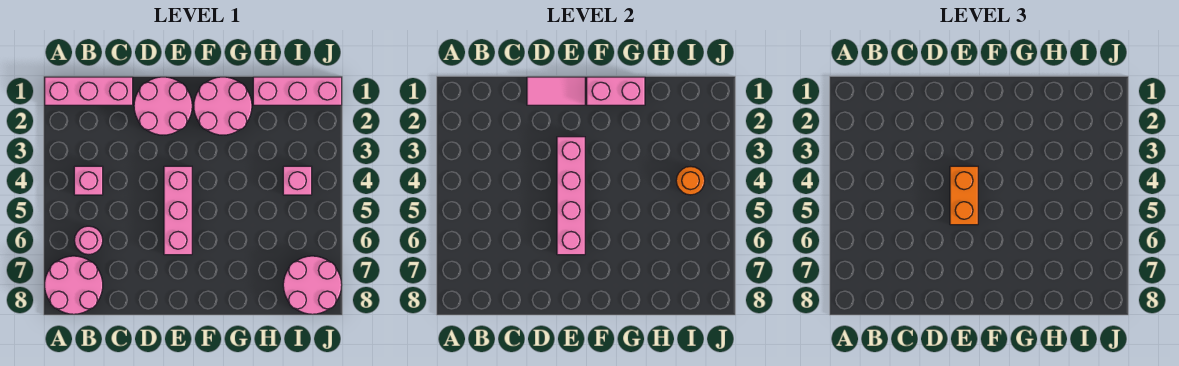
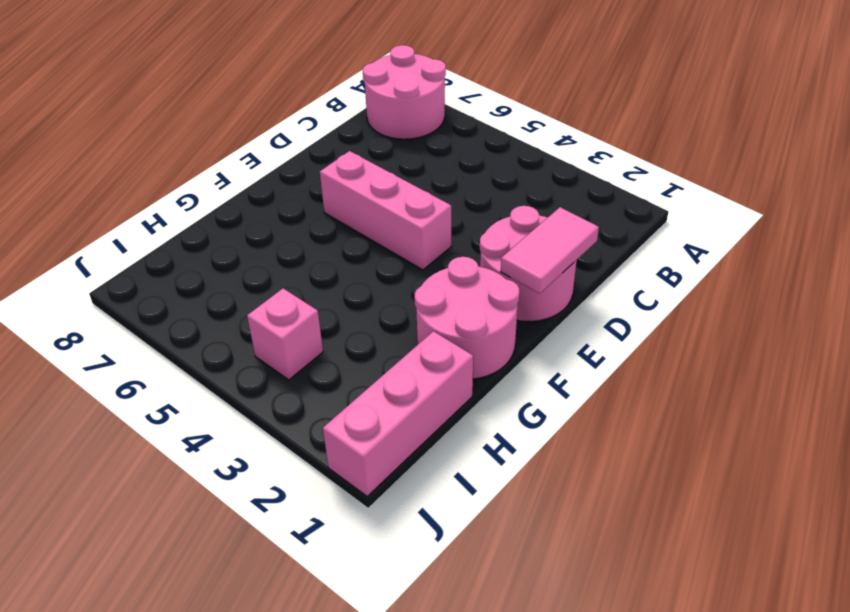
none -> pink 1x3 brick [45,77,133,105]
none -> pink 1x1 brick [74,166,103,195]
none -> pink 1x1 round brick [74,226,103,255]

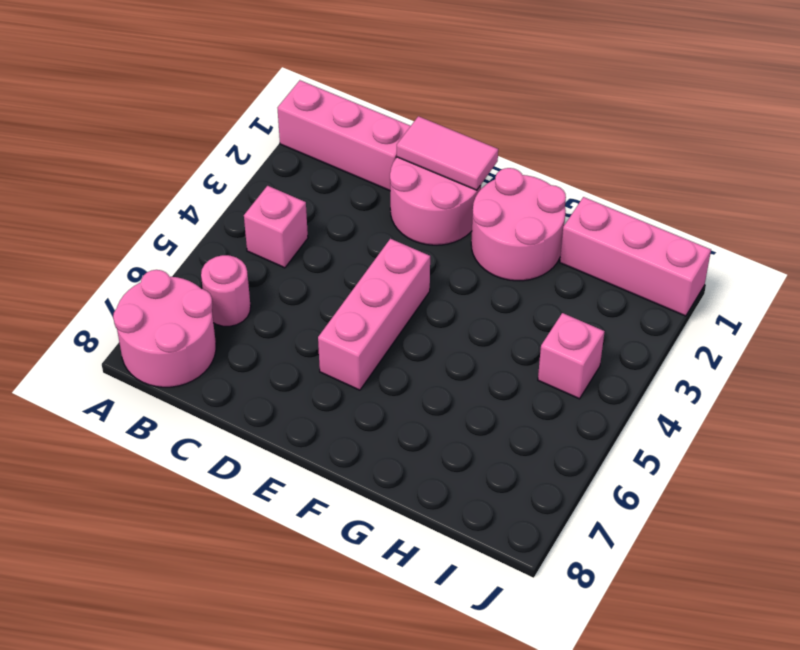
none -> pink 2x2 round brick [283,256,342,314]
none -> pink 1x4 brick [557,137,585,255]
none -> pink 1x2 brick [587,77,645,105]

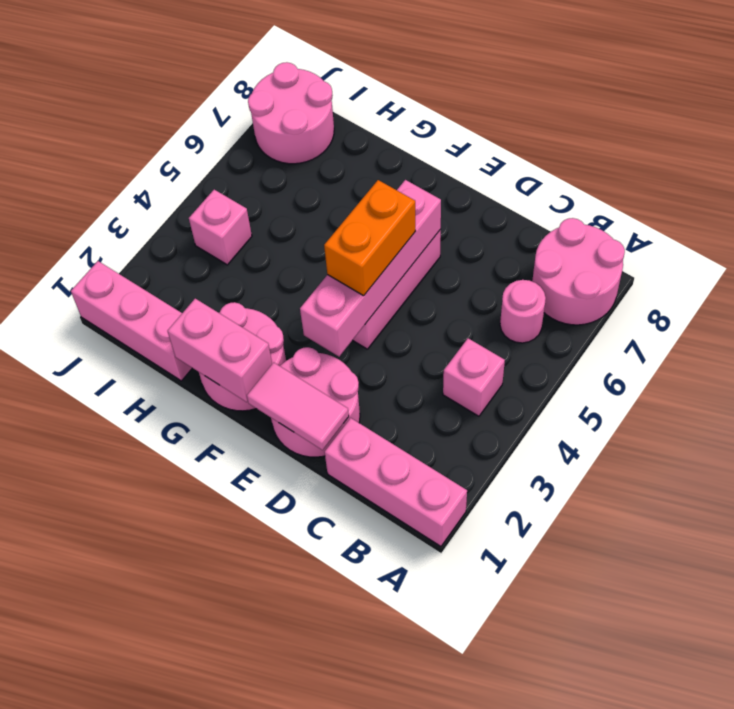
none -> orange 1x1 round brick [676,167,705,195]

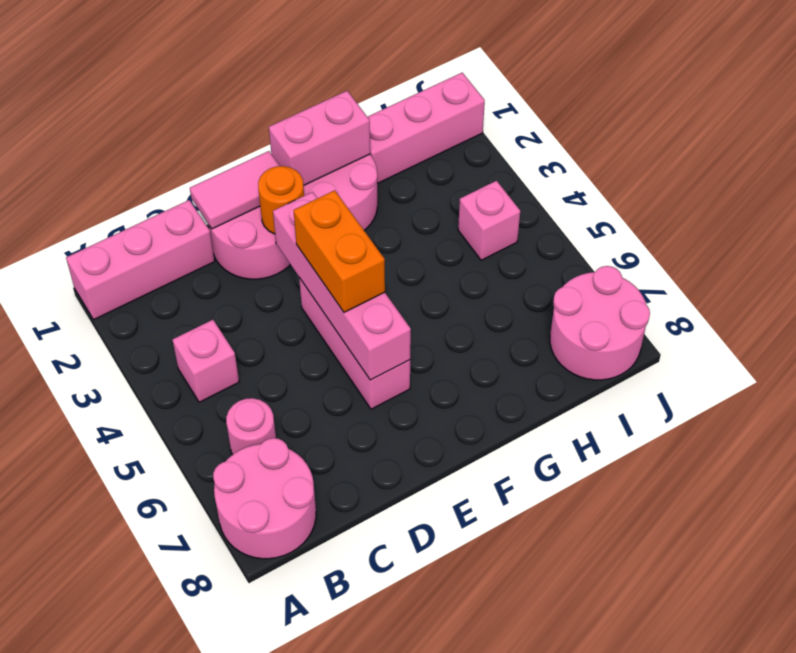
orange 1x1 round brick [258,166,304,234] -> orange 1x1 round brick moved to [676,167,705,195]

